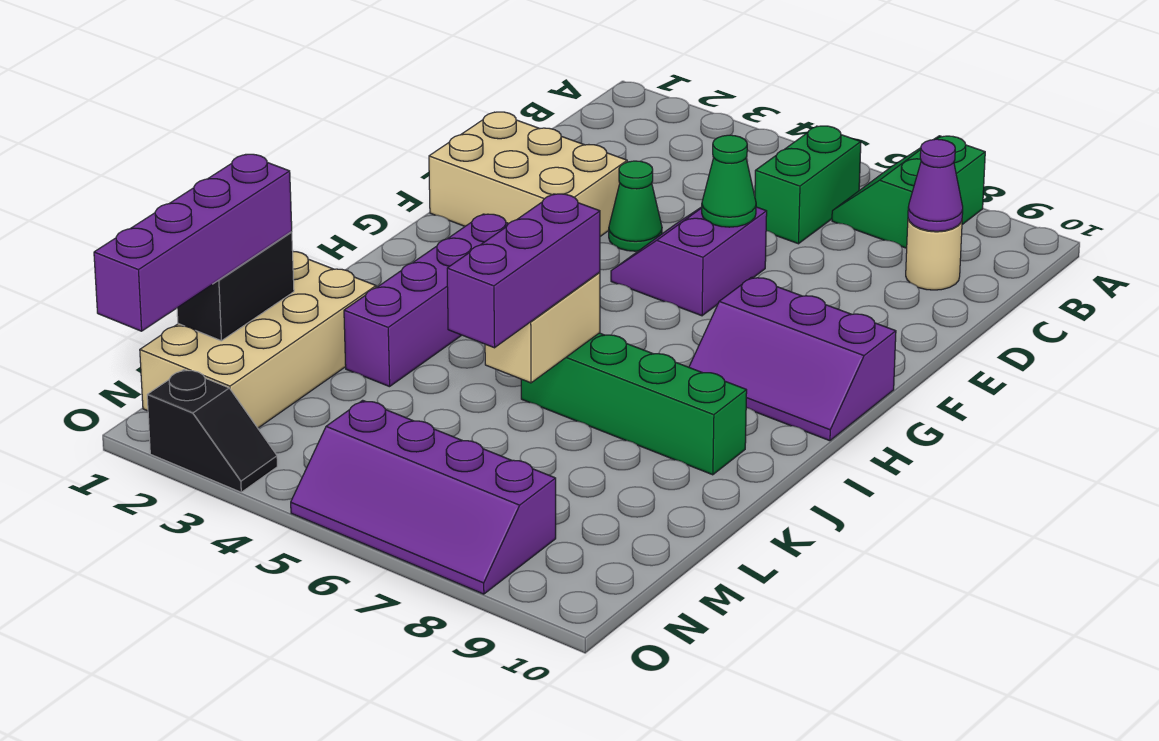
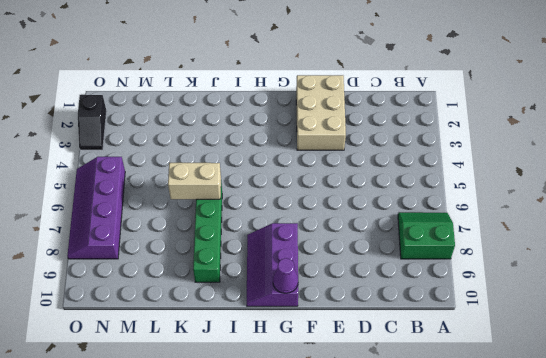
purple 1x1 cone [273,258,298,293] -> purple 1x1 cone moved to [908,139,963,231]
none -> green 1x2 brick [755,126,861,244]
none -> tan 1x1 round brick [906,219,962,290]
none -> green 1x1 cone [609,161,662,251]

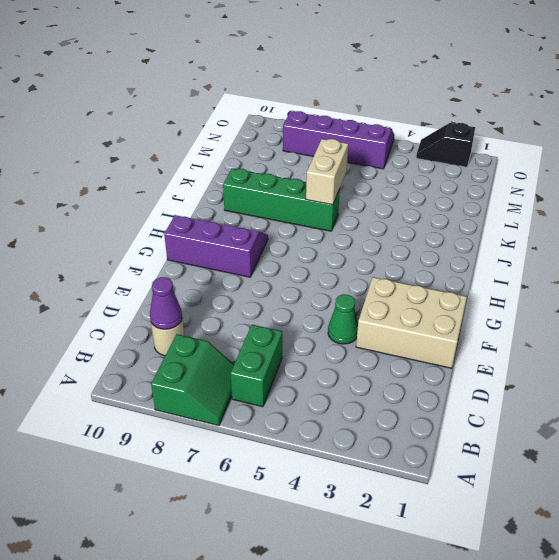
none -> purple 2x2 slope [611,207,767,316]
none -> purple 1x4 brick [344,214,509,387]
none -> tan 2x4 brick [140,252,376,428]

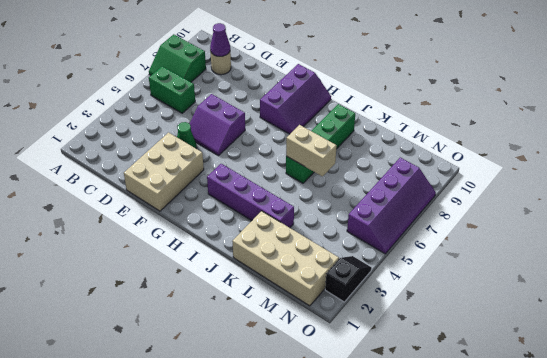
none -> green 1x1 cone [702,135,756,227]
none -> black 1x2 brick [177,232,294,341]
none -> purple 1x3 brick [447,194,600,348]

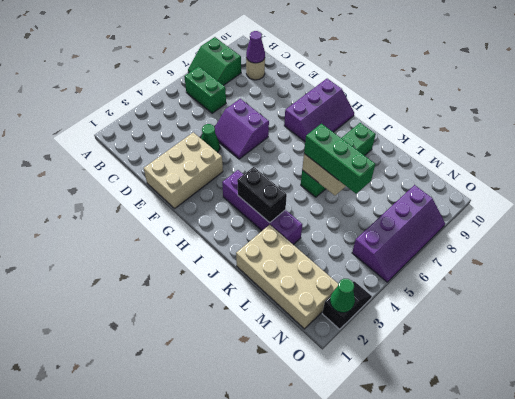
black 1x2 brick [237,167,287,223] -> black 1x2 brick moved to [177,232,294,341]
green 1x3 brick [304,124,375,194] -> purple 1x3 brick [447,194,600,348]
green 1x1 cone [330,279,355,313] -> green 1x1 cone moved to [702,135,756,227]
none -> purple 1x4 brick [94,154,292,331]

